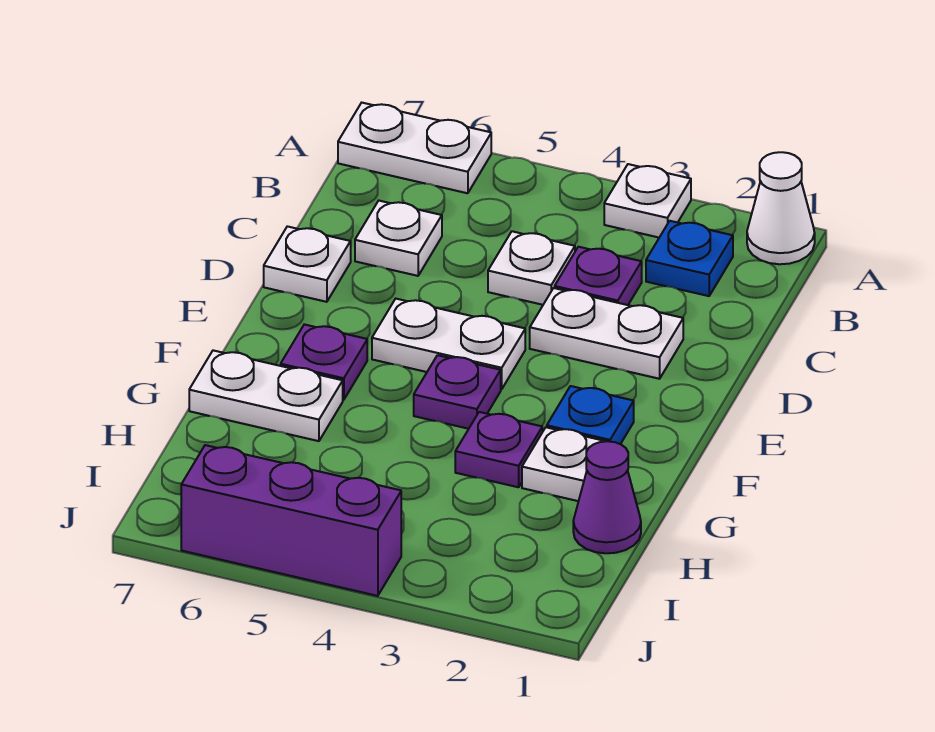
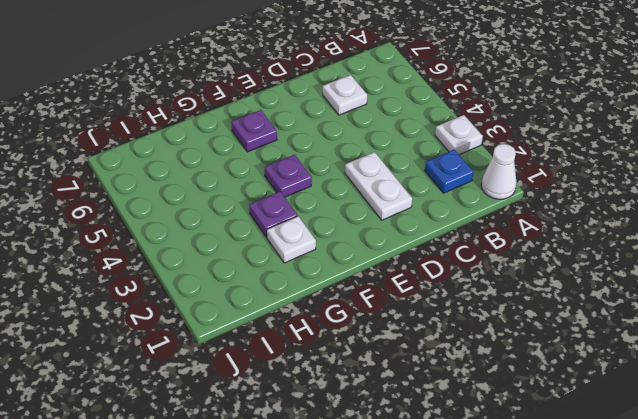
none -> white 1x2 plate [338,103,491,193]
none -> purple 1x1 plate [555,247,642,305]
none -> white 1x1 plate [488,231,575,305]

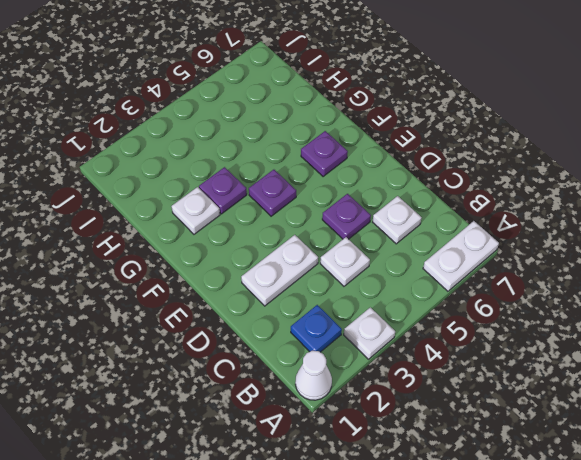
purple 1x1 plate [322,194,371,239] -> purple 1x1 plate moved to [555,247,642,305]
none -> white 1x1 plate [264,226,351,302]
none -> white 1x2 plate [372,299,525,389]
none -> blue 1x1 plate [547,386,634,444]

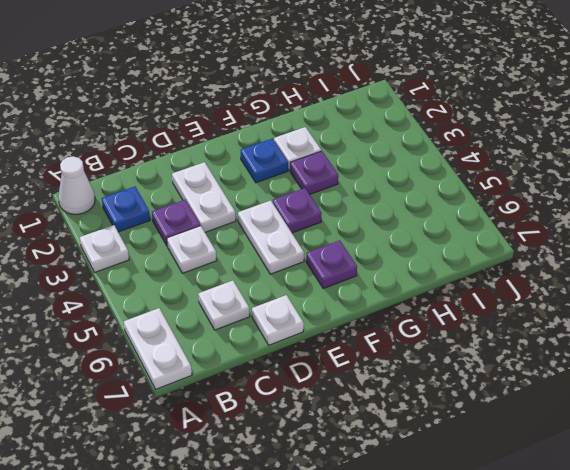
none -> white 1x2 plate [189,350,343,441]
none -> purple 1x1 cone [573,441,641,553]
none -> purple 1x3 brick [181,445,401,596]

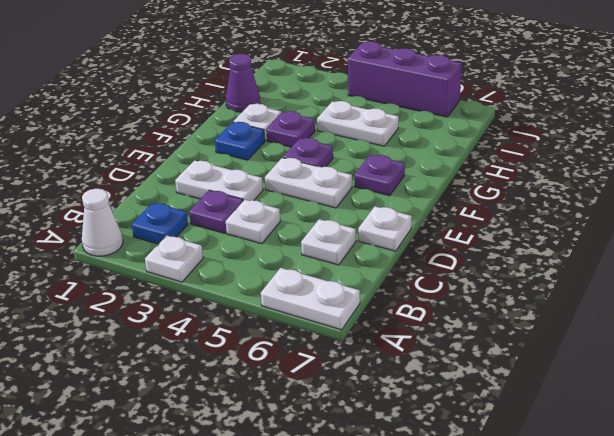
white 1x2 plate [317,101,399,146] -> white 1x2 plate moved to [189,350,343,441]

